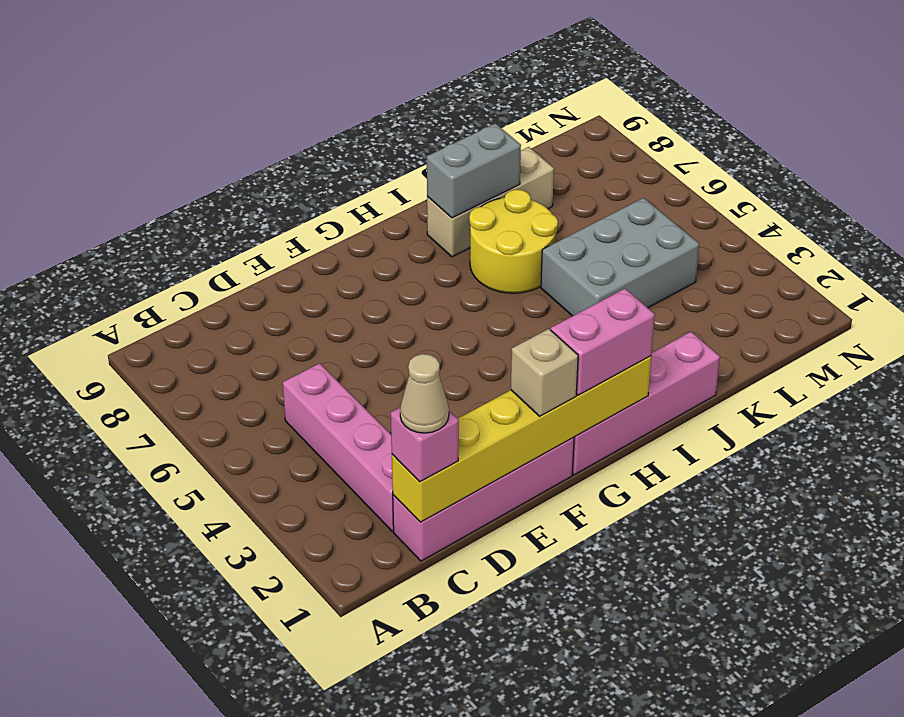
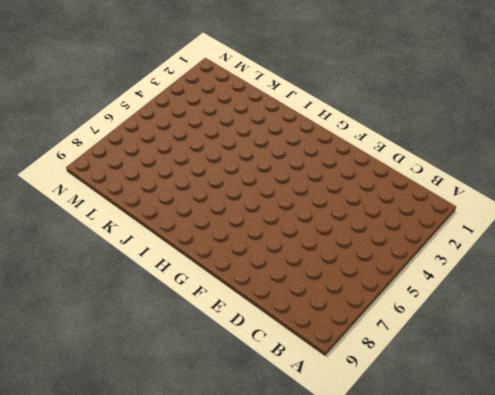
none -> pink 1x4 brick [393,437,574,561]
none -> pink 1x4 brick [283,363,394,531]
none -> pink 1x4 brick [572,332,720,475]

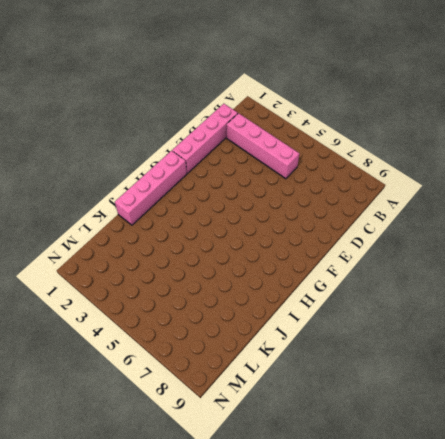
none -> yellow 2x2 round brick [469,190,558,293]
none -> tan 1x3 brick [427,147,554,257]
none -> grey 2x3 brick [541,198,699,316]

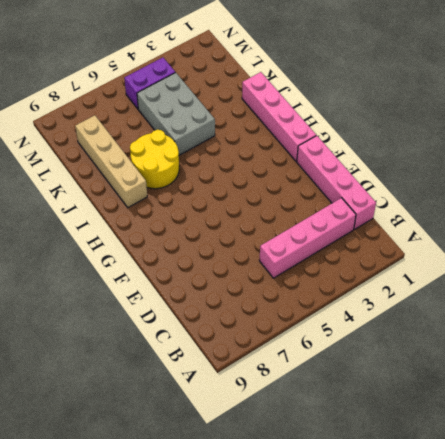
tan 1x4 brick [75,115,147,208] -> tan 1x3 brick [427,147,554,257]
purple 1x2 brick [124,58,175,109] -> none
none -> yellow 1x6 brick [392,356,651,522]
none -> grey 1x2 brick [427,123,521,218]
none -> pink 1x1 brick [391,408,459,482]

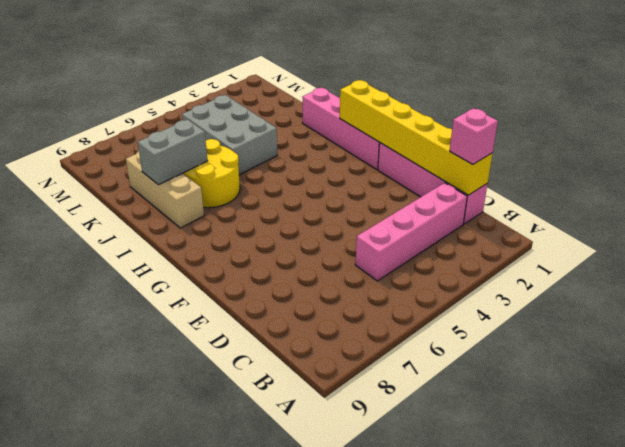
grey 1x2 brick [138,119,208,185] -> grey 1x2 brick turned to [427,123,521,218]
none -> tan 1x1 brick [511,329,578,416]
none -> pink 1x2 brick [551,289,655,395]
none -> tan 1x1 cone [400,354,449,433]

